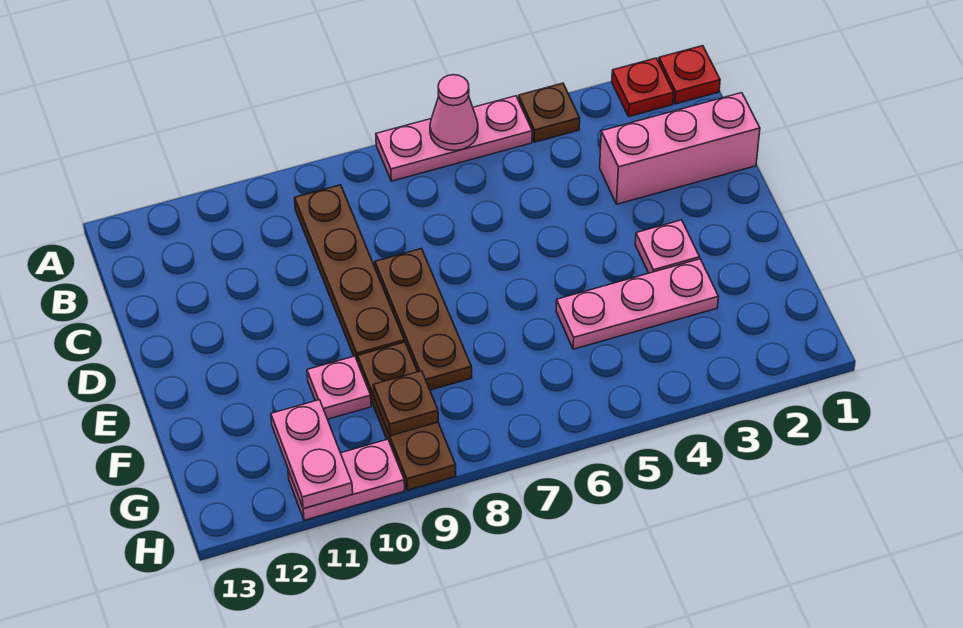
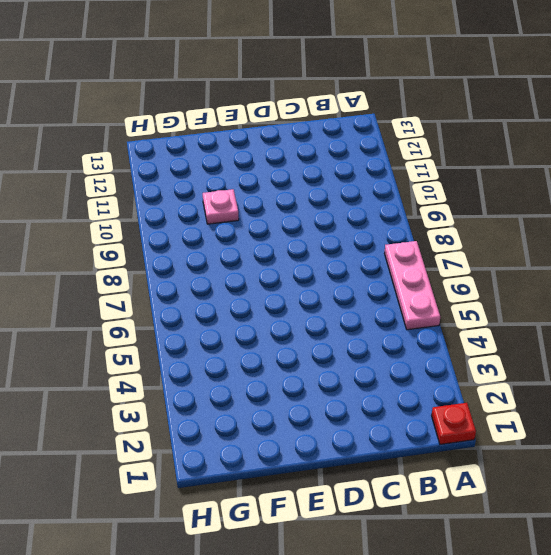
none -> red 1x1 plate [612,58,674,117]
none -> brown 1x1 plate [518,83,580,142]
none -> brown 1x4 plate [295,185,405,362]

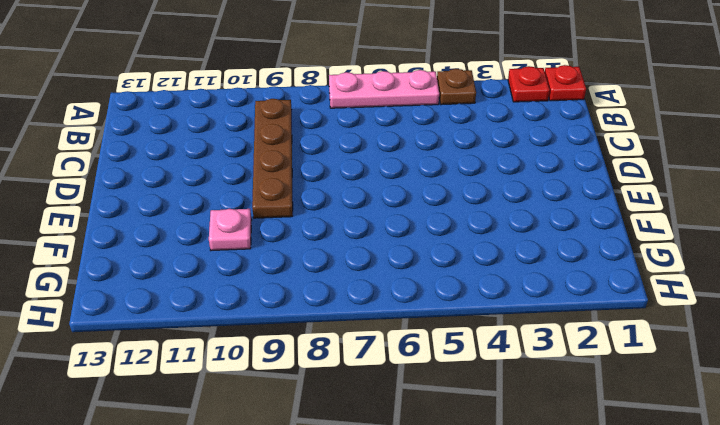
none -> pink 1x3 brick [600,93,760,204]
none -> brown 1x3 plate [375,249,472,390]
none -> pink 1x1 plate [635,220,700,273]

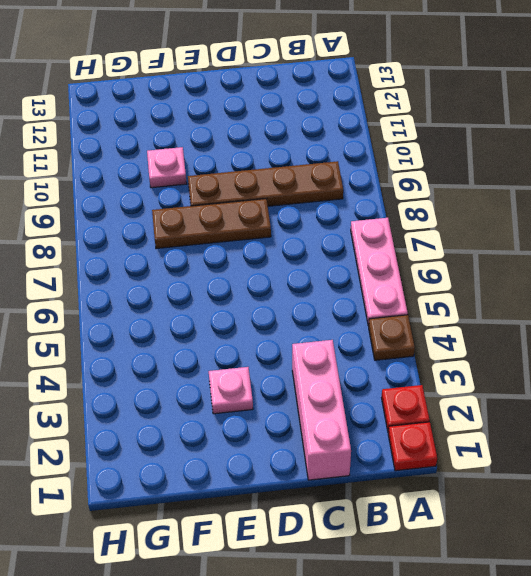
none -> pink 1x3 plate [556,259,718,349]
none -> brown 1x3 plate [358,342,456,490]
none -> pink 1x2 plate [288,439,405,520]

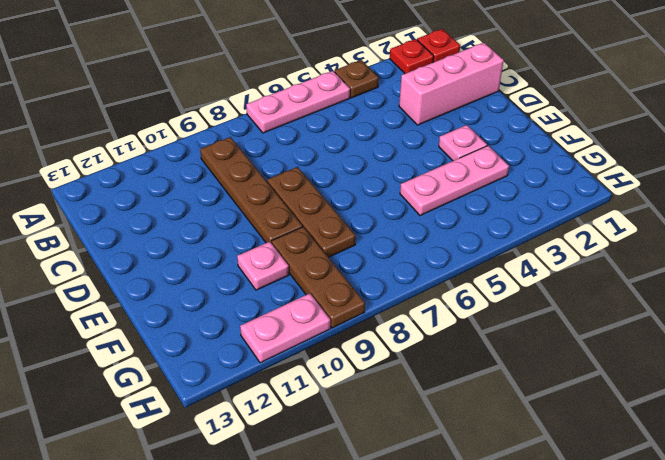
none -> pink 1x1 cone [430,75,478,151]
none -> brown 1x1 plate [373,371,438,436]
none -> pink 1x2 plate [271,400,353,509]

